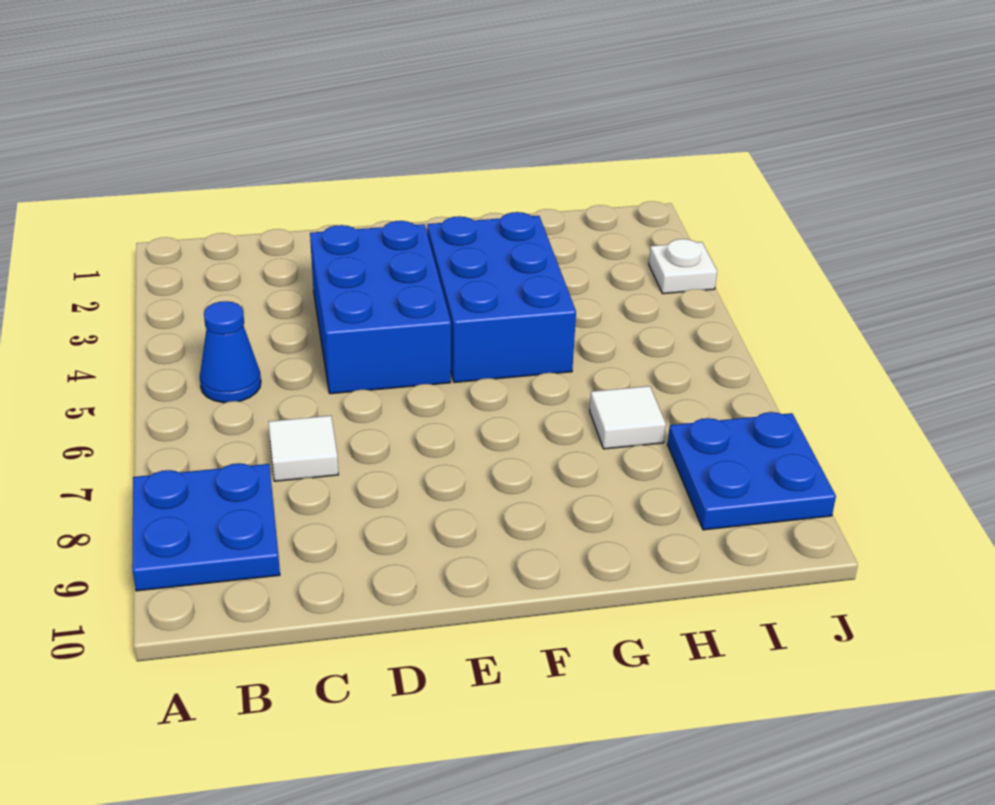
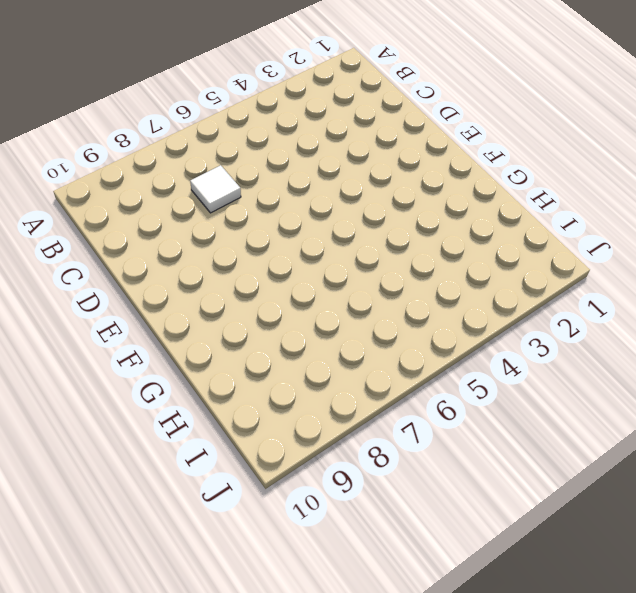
none -> blue 2x2 plate [132,463,280,591]
none -> blue 1x1 cone [200,301,261,403]

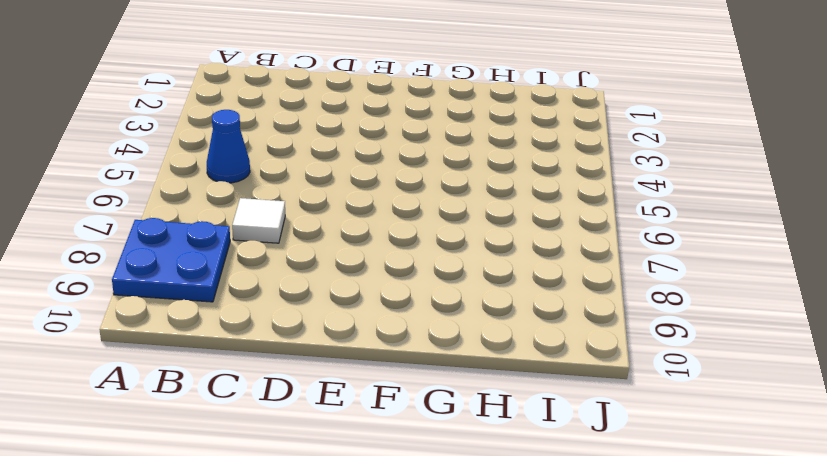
none -> blue 2x3 brick [310,221,451,394]
none -> blue 2x3 brick [427,212,576,383]

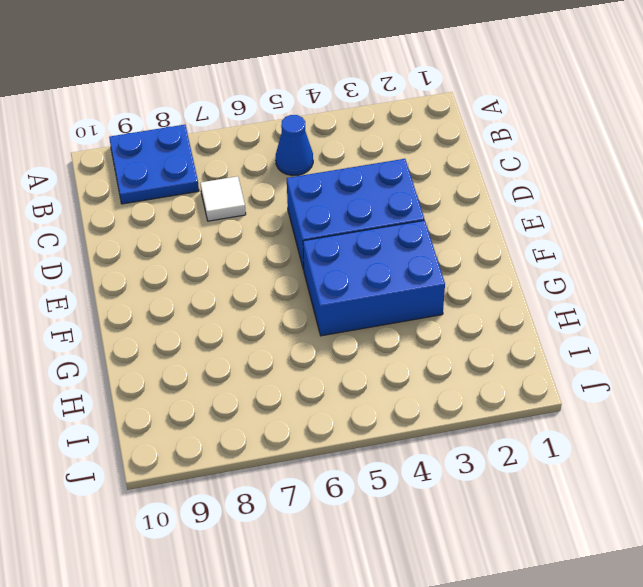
none -> white 1x1 tile [590,386,666,449]
none -> blue 2x2 plate [668,412,836,530]

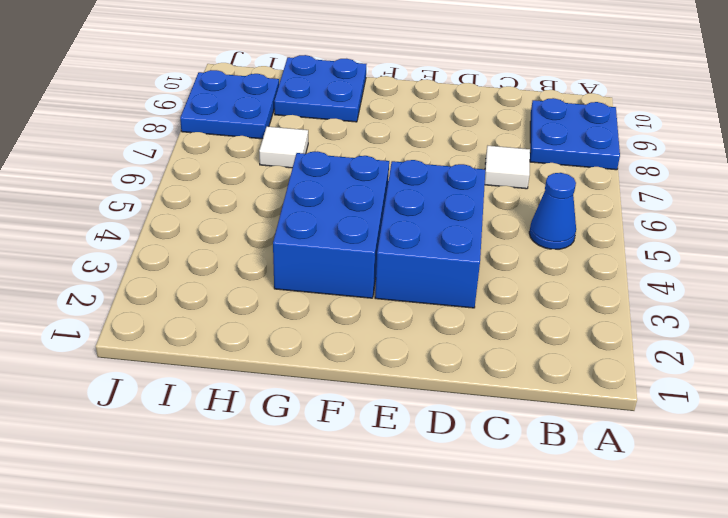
blue 2x2 plate [274,55,366,122] -> none
none -> white 1x1 plate [649,239,717,294]

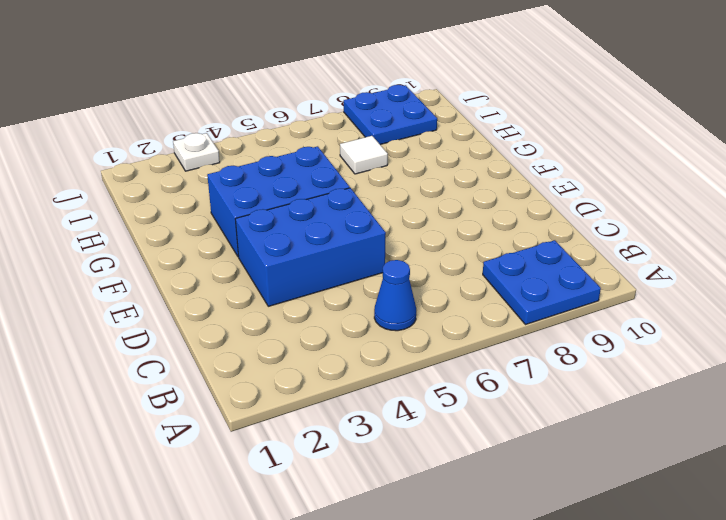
none -> white 1x1 tile [268,416,338,481]

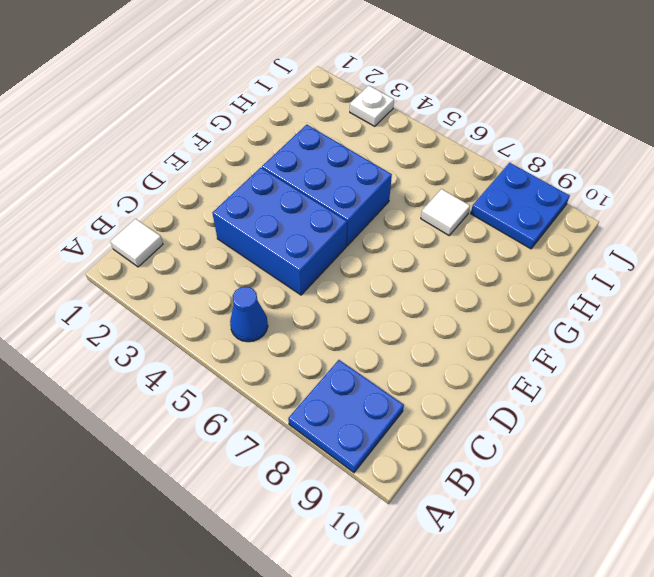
white 1x1 tile [110,219,163,267] -> white 1x1 tile moved to [268,416,338,481]

